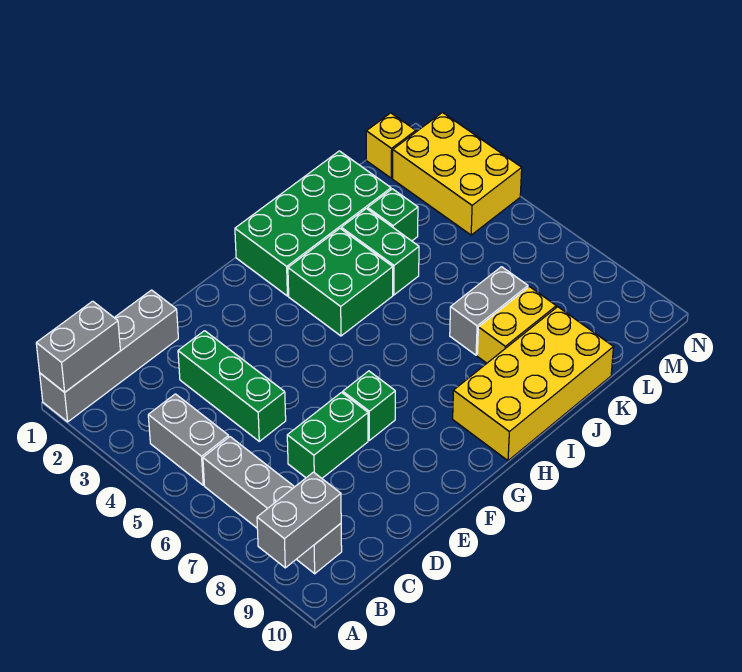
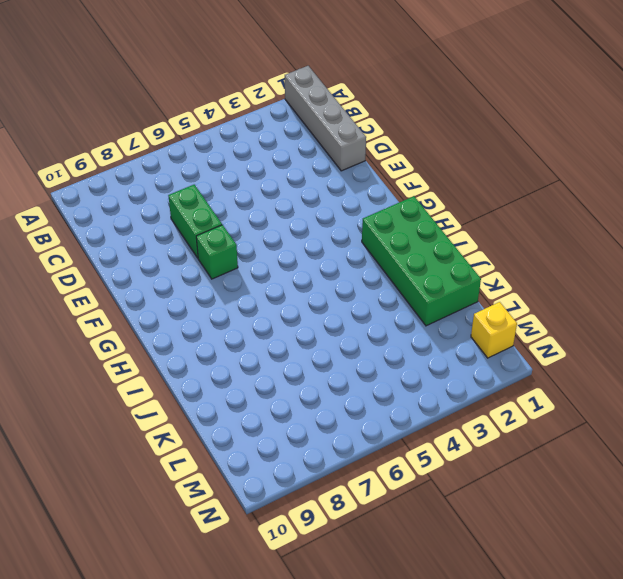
none -> grey 1x2 brick [148,394,229,485]
none -> grey 1x4 brick [203,437,342,574]
none -> green 1x3 brick [178,331,286,441]

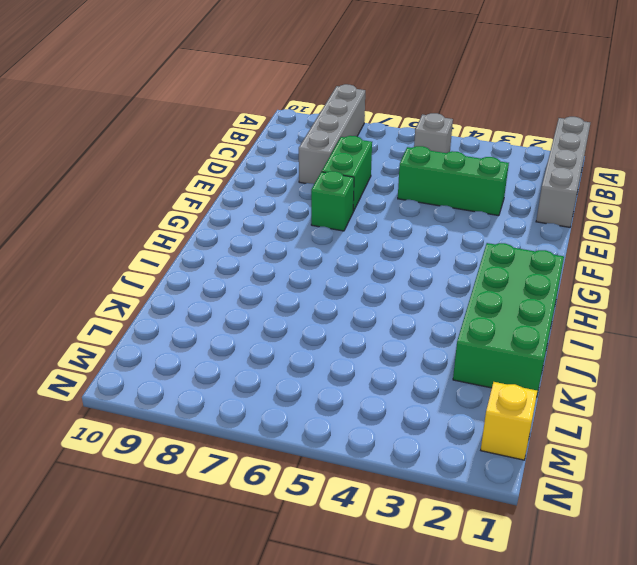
grey 1x4 brick [299,84,365,184] -> grey 1x4 brick turned to [203,437,342,574]
grey 1x1 brick [414,113,453,153] -> grey 1x2 brick [148,394,229,485]
none -> green 2x2 brick [288,229,393,336]
none -> yellow 2x4 brick [453,307,613,461]
none -> green 1x2 brick [341,208,419,295]

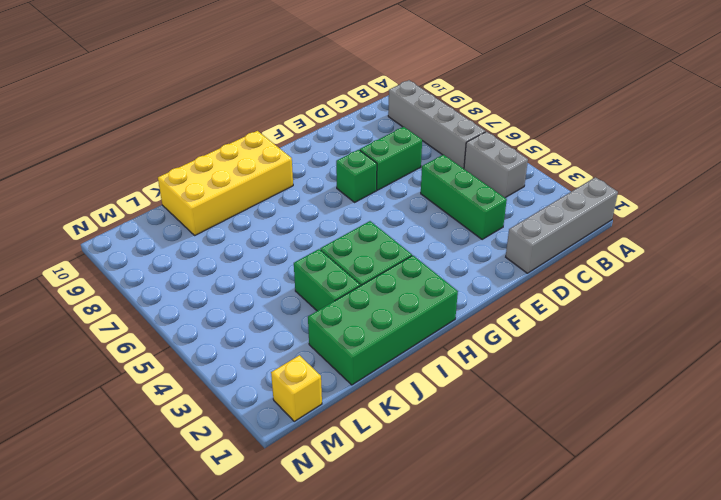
none -> grey 1x2 brick [450,267,528,355]
none -> yellow 1x2 brick [477,287,556,363]
none -> green 1x1 brick [368,189,418,241]

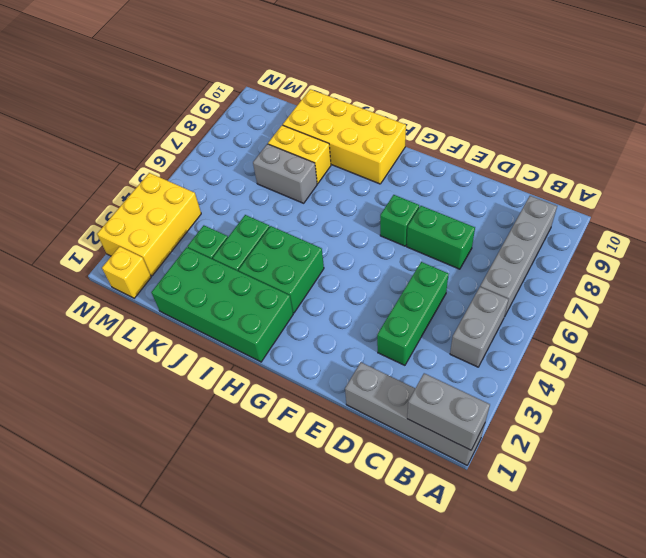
none -> grey 1x2 brick [257,472,341,568]

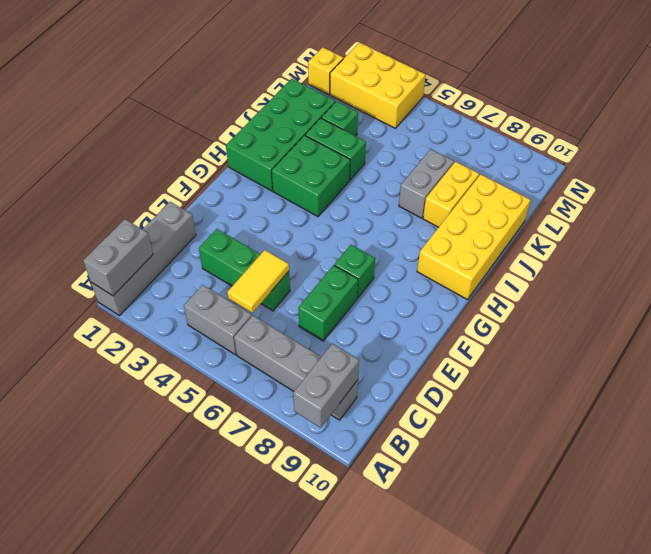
yellow 1x2 tile [227,250,289,313] -> none

